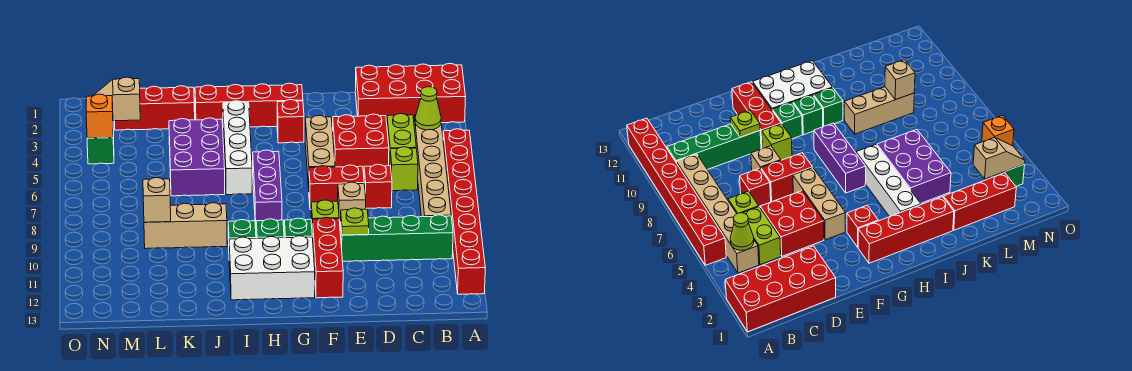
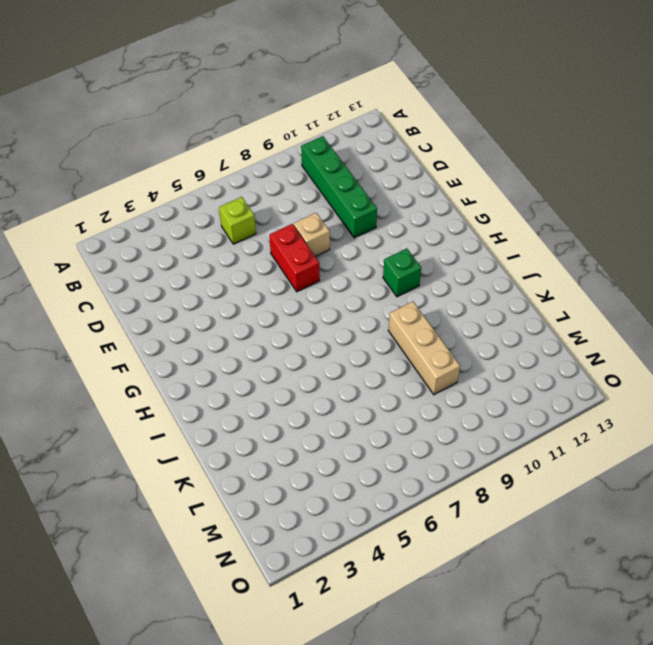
none -> red 2x4 brick [355,64,465,123]
none -> red 1x8 brick [443,129,485,294]
none -> tan 1x6 brick [414,115,451,217]
none -> lime 1x2 brick [387,114,416,166]

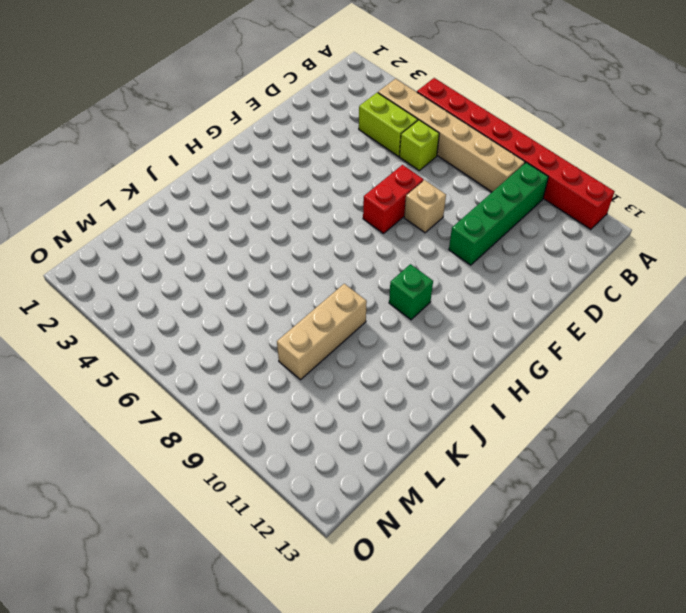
none -> red 2x4 brick [355,64,465,123]
none -> red 2x2 brick [333,114,389,173]
none -> red 1x1 brick [364,164,392,208]
none -> tan 1x3 brick [305,115,335,188]

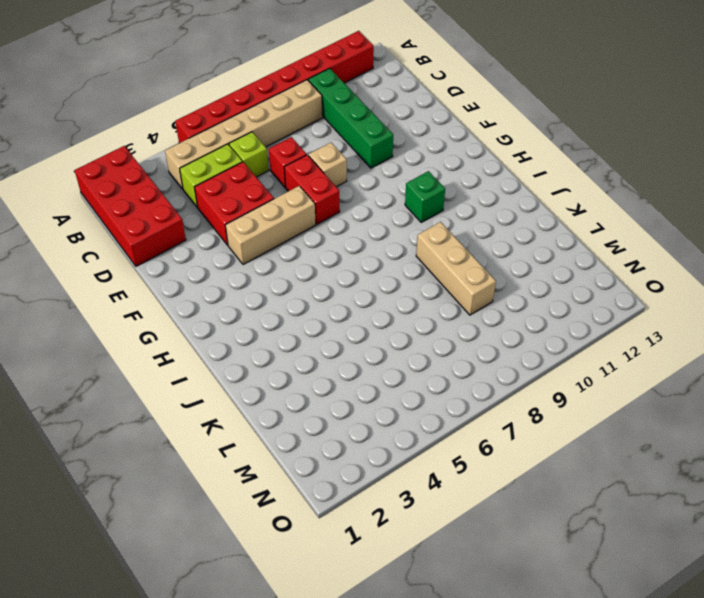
none -> lime 1x1 brick [311,200,339,227]
none -> red 1x3 brick [312,218,343,298]
none -> red 1x4 brick [195,83,303,127]
none -> red 1x1 brick [277,100,304,143]

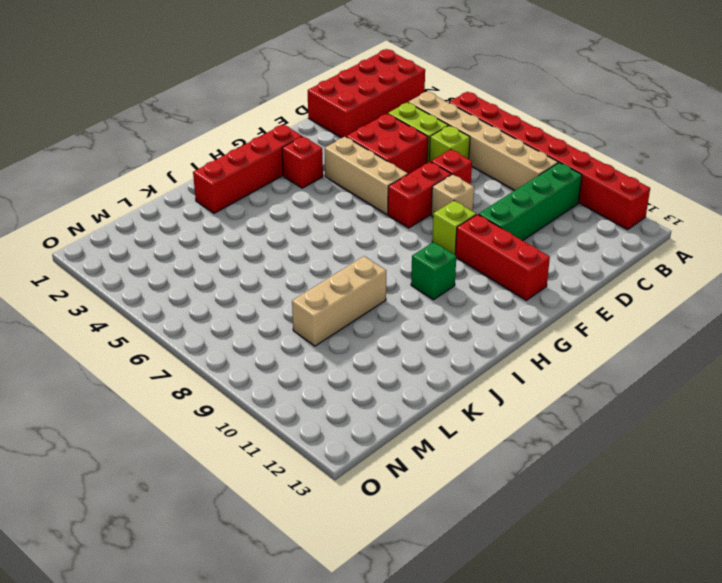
none -> green 1x1 brick [284,218,312,238]
none -> white 2x3 brick [229,236,315,300]
none -> purple 1x3 brick [253,150,282,228]
none -> white 1x4 brick [223,101,252,195]

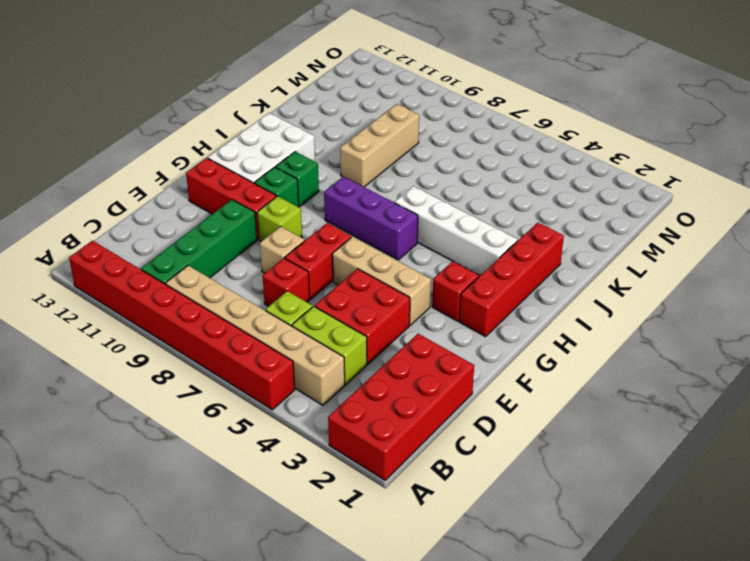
none -> green 1x1 brick [228,220,256,240]
none -> purple 2x3 brick [169,118,225,196]
none -> red 1x3 brick [115,86,195,130]
none -> green 1x2 brick [87,128,114,164]

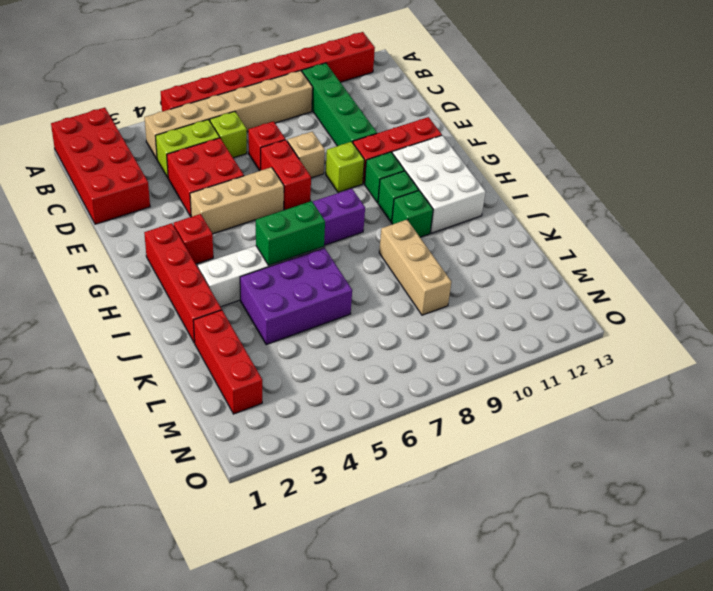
green 1x2 brick [256,201,325,265] -> green 1x2 brick moved to [87,128,114,164]
none -> lime 1x1 cone [415,87,441,130]
none -> lime 1x1 plate [341,208,369,235]
none -> tan 1x1 brick [143,178,171,222]
none -> tan 1x2 slope [93,77,140,121]

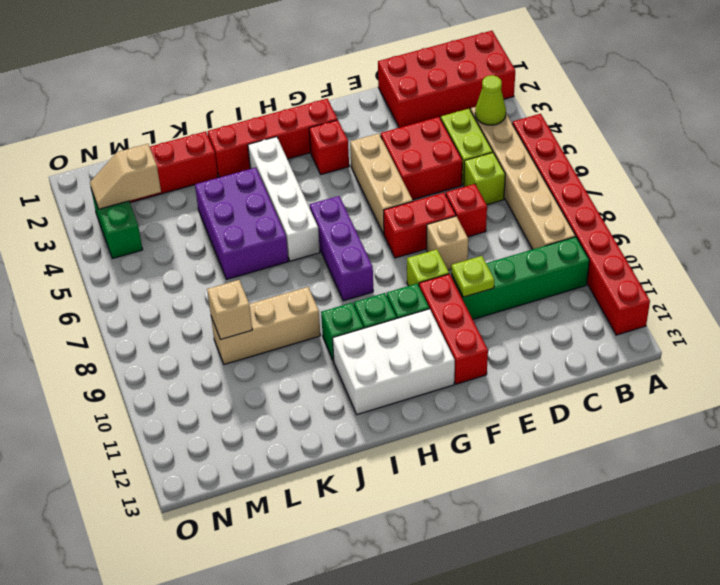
none -> orange 1x1 brick [86,94,113,138]

